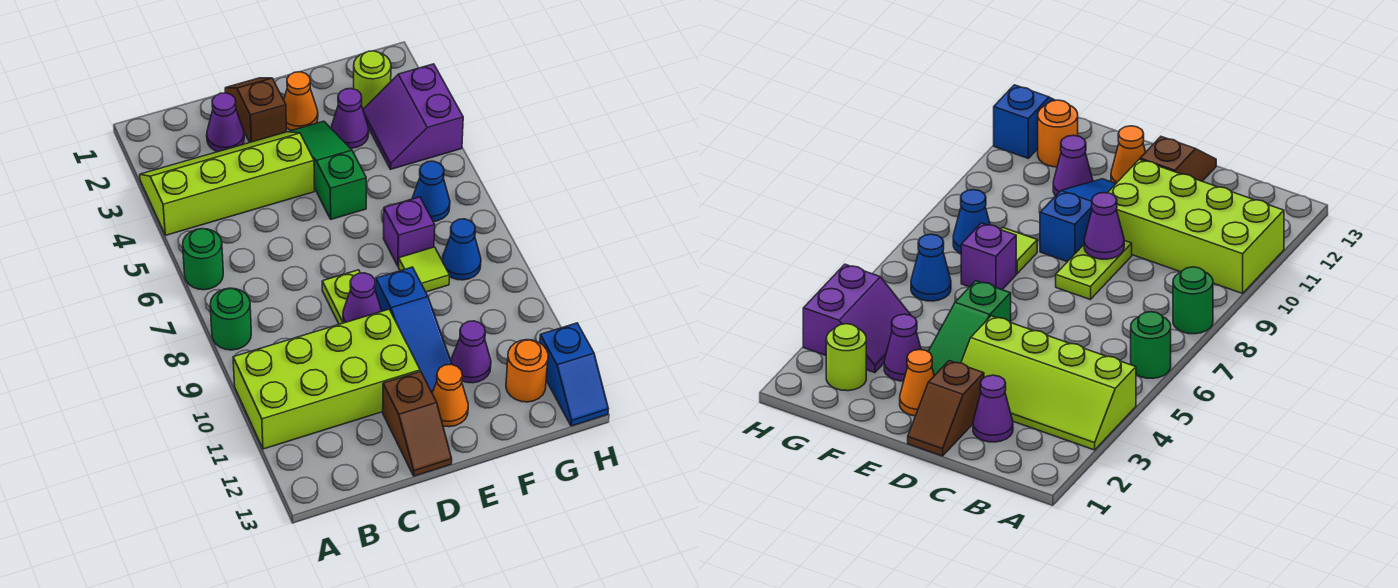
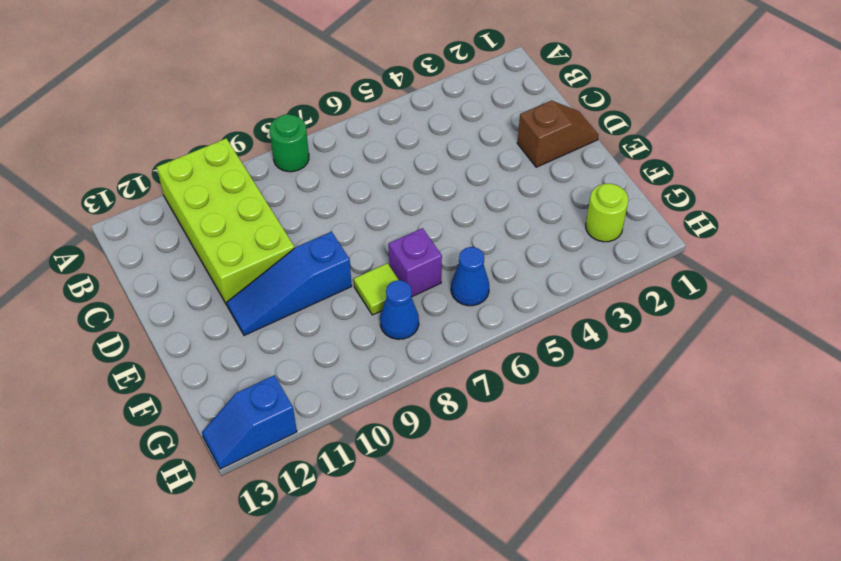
none -> lime 2x4 slope [140,132,315,235]
none -> green 1x1 round brick [183,229,223,290]
none -> purple 1x1 cone [207,93,244,152]

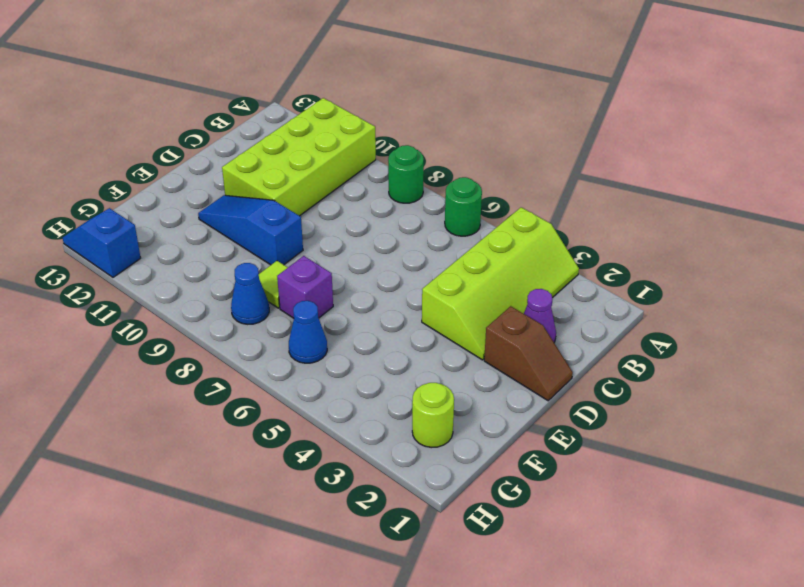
none -> lime 1x2 plate [322,270,360,324]
none -> brown 1x2 slope [383,372,452,476]
none -> orange 1x1 cone [284,72,318,130]

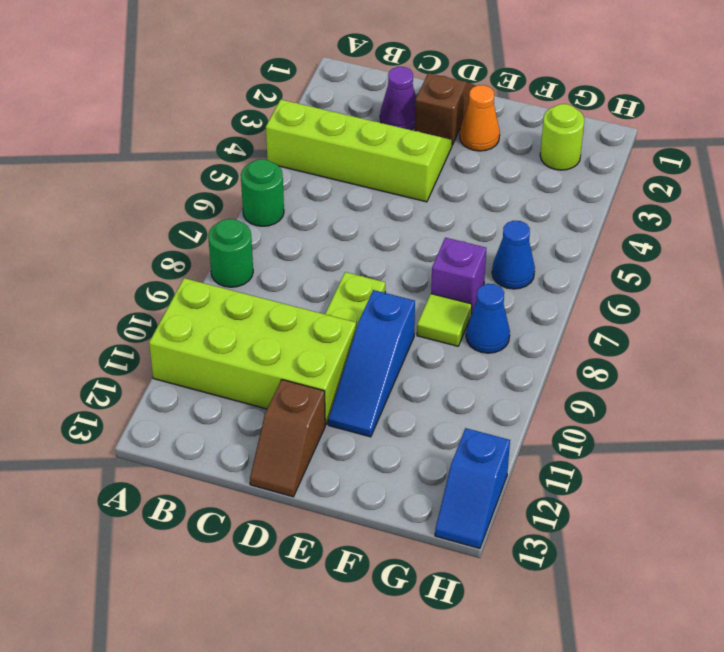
none -> green 1x3 slope [289,121,366,219]
none -> orange 1x1 cone [432,365,468,427]
none -> purple 1x1 cone [331,89,369,148]

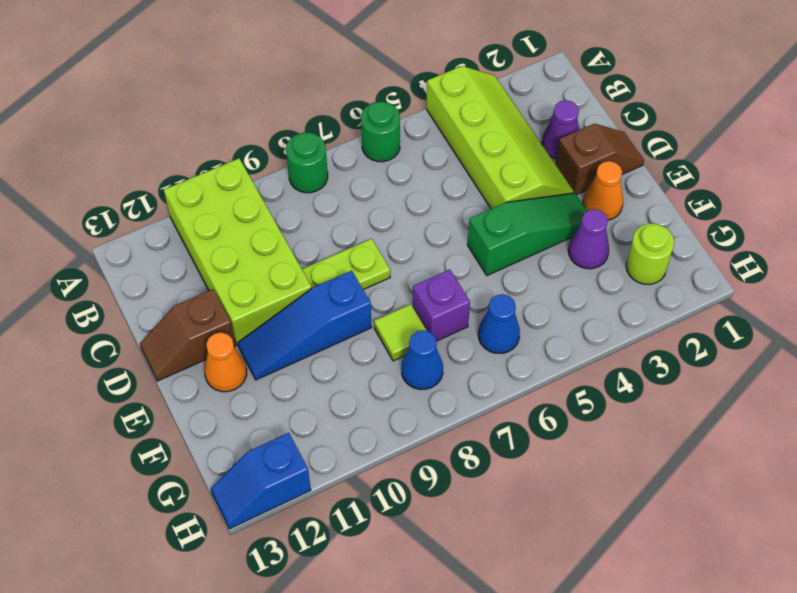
none -> purple 1x1 cone [451,321,491,383]
none -> purple 2x2 slope [363,64,463,169]
none -> orange 1x1 round brick [506,340,548,402]

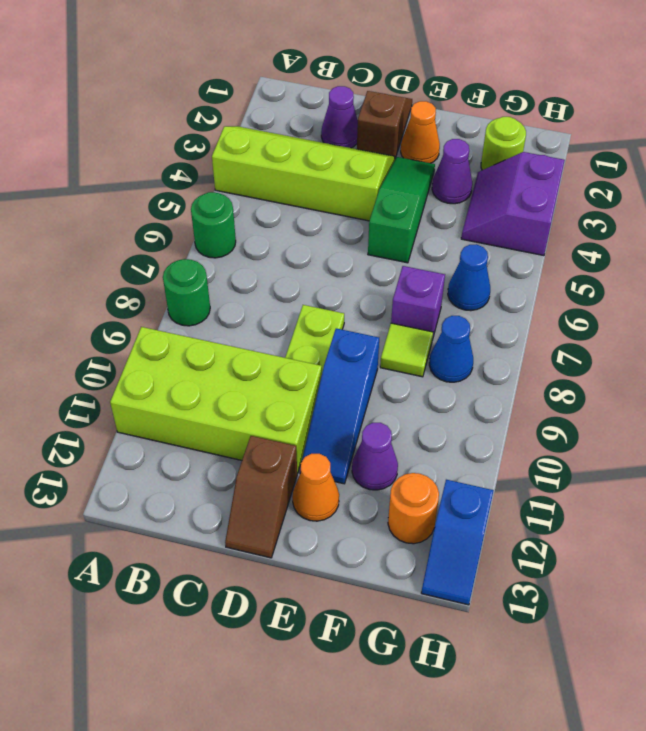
none -> purple 1x1 cone [343,273,382,323]

